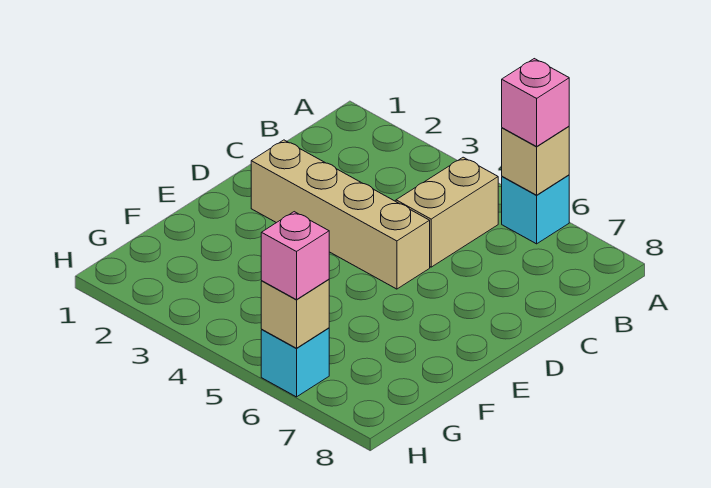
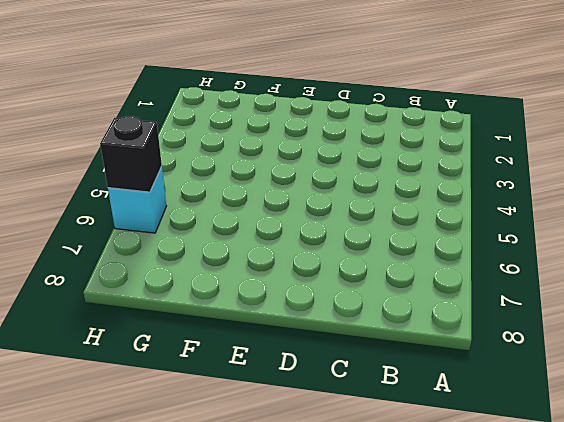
black 1x1 brick [100,116,162,192] -> tan 1x1 brick [261,279,329,348]
none -> cyan 1x1 brick [502,175,569,244]
none -> tan 1x2 brick [396,157,498,267]

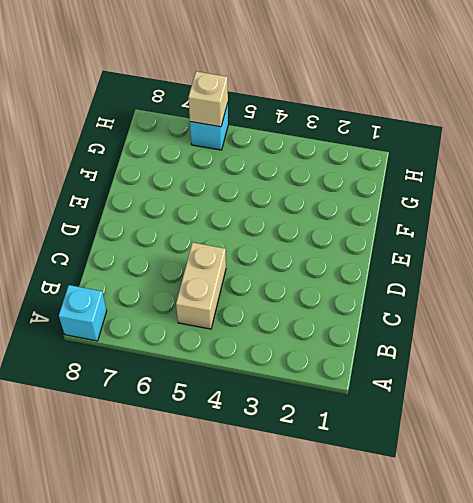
cyan 1x1 brick [59,285,107,341] -> cyan 1x1 brick moved to [502,175,569,244]
none -> tan 1x4 brick [251,140,430,289]
none -> tan 1x1 brick [502,126,569,195]

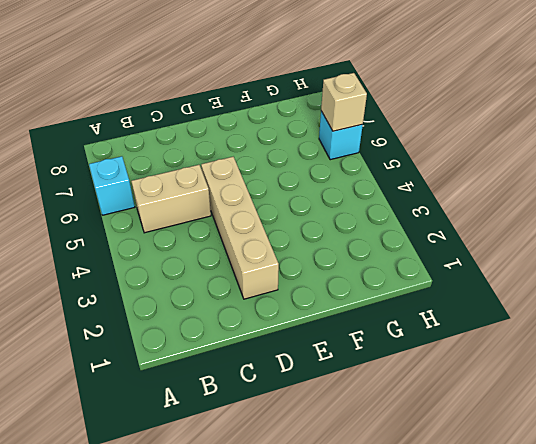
none -> tan 1x1 brick [502,126,569,195]
none -> pink 1x1 brick [502,59,569,146]

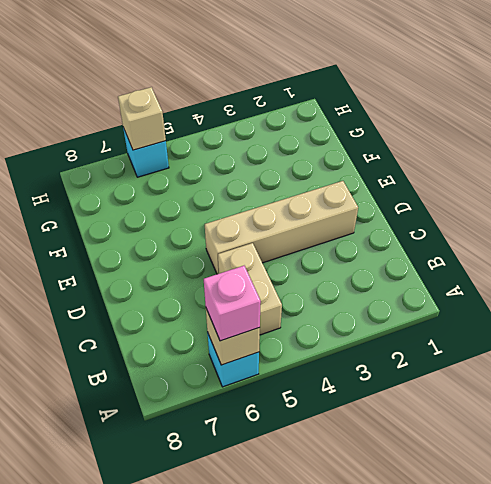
none -> pink 1x1 brick [261,212,329,300]

